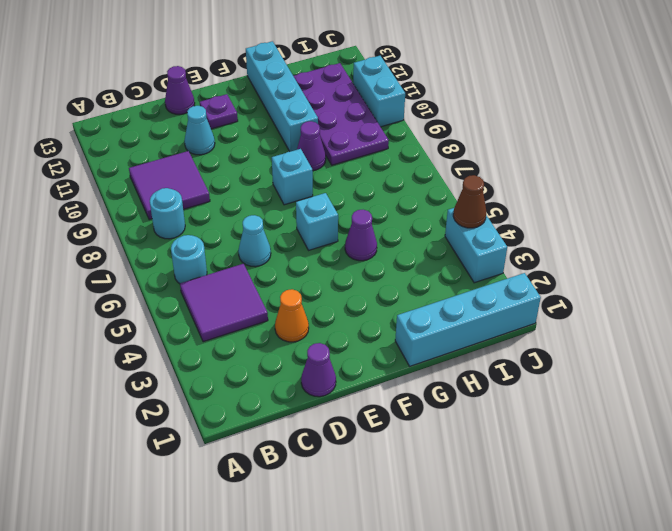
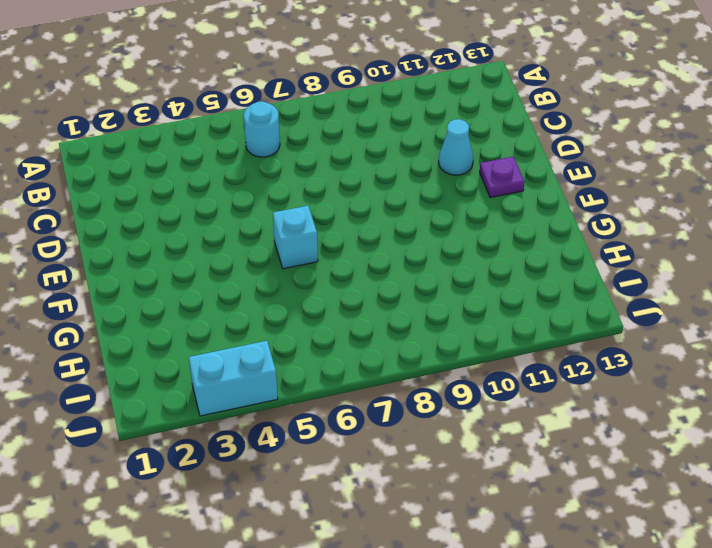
none -> purple 2x2 tile [180,264,268,342]
none -> cyan 1x1 round brick [150,188,185,239]
none -> purple 2x2 tile [129,151,210,220]

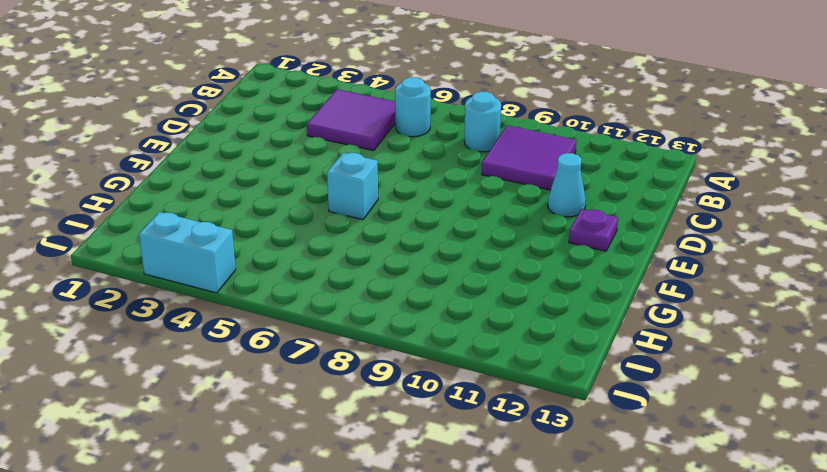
none -> purple 1x1 cone [301,343,336,397]
none -> orange 1x1 cone [275,289,309,342]
none -> cyan 1x1 cone [238,215,271,267]

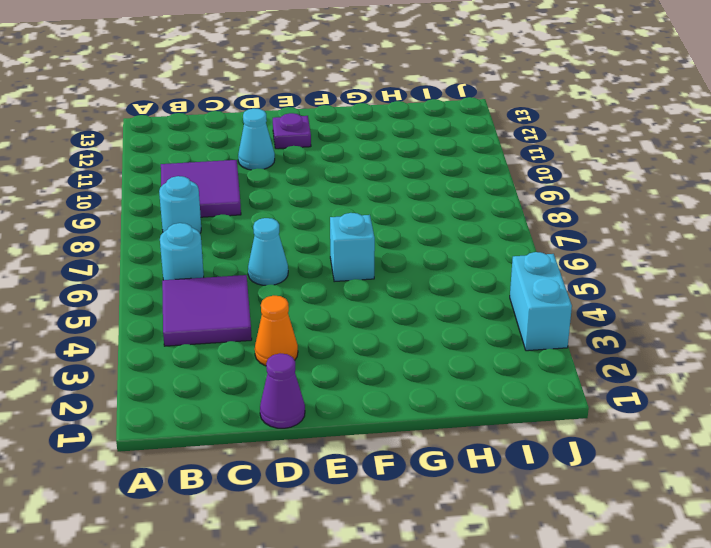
none -> purple 1x1 cone [165,66,195,114]
none -> cyan 1x1 brick [272,149,313,205]
none -> cyan 1x4 brick [395,273,541,366]

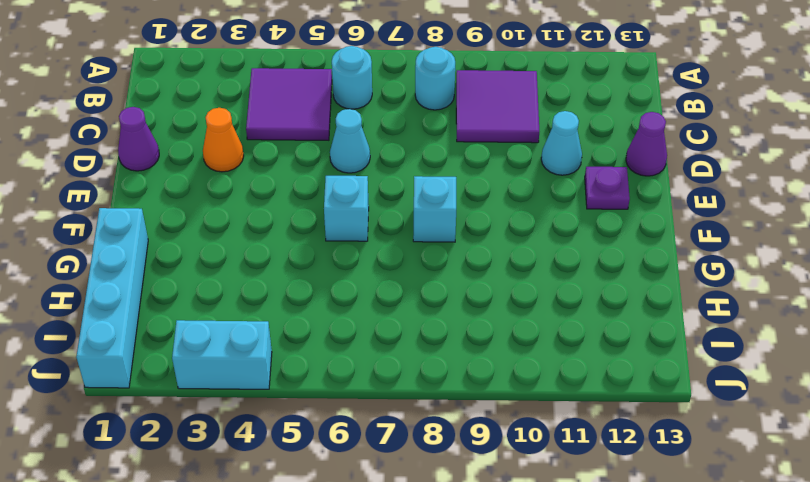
none -> purple 1x1 cone [345,210,377,261]
none -> purple 1x1 cone [297,121,326,171]
none -> cyan 1x4 brick [246,41,318,151]

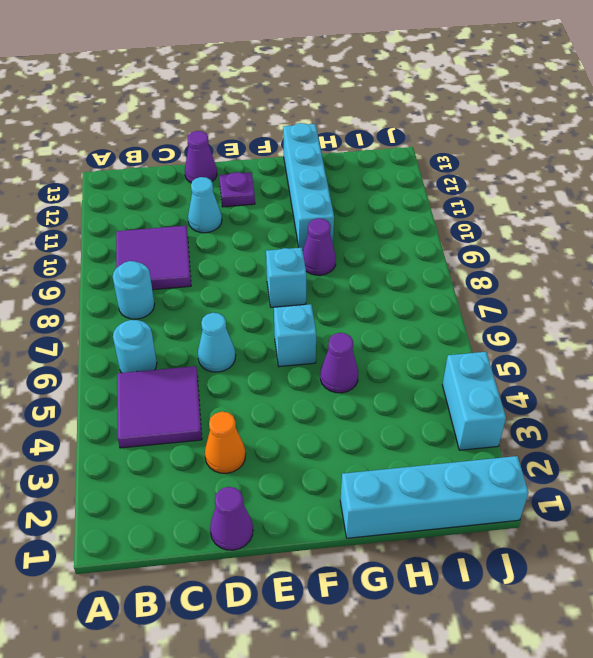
none -> purple 2x4 plate [294,63,389,165]
none -> cyan 1x2 brick [353,56,405,127]
none -> brown 1x1 cone [453,175,486,228]

